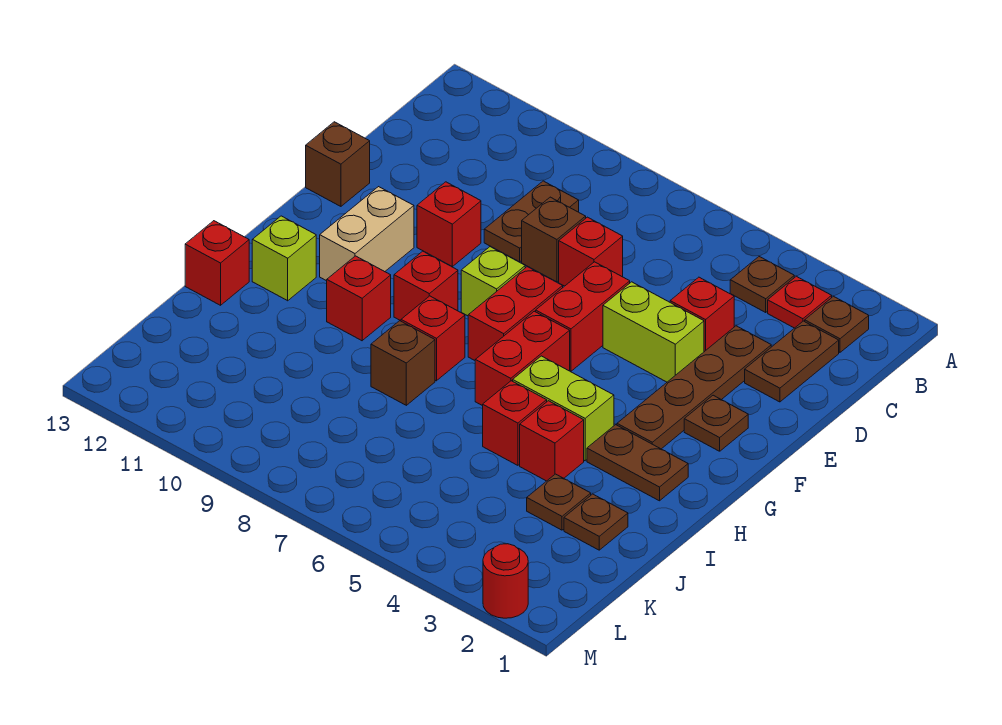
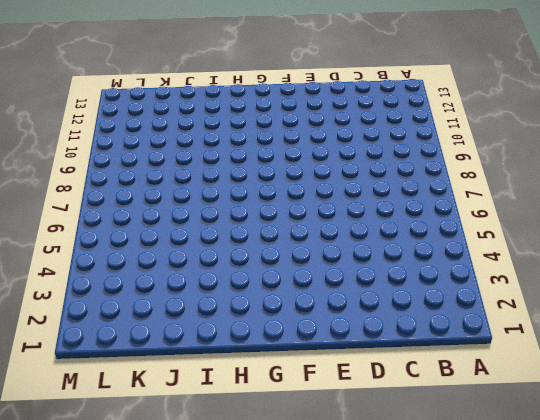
none -> brown 1x1 plate [805,296,869,352]
none -> red 1x1 plate [768,276,832,328]
none -> brown 1x1 plate [730,257,794,312]
none -> brown 1x2 plate [745,321,839,402]

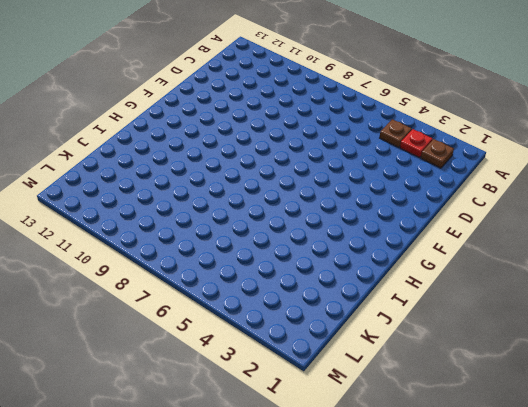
none -> brown 1x2 plate [745,321,839,402]
none -> brown 1x2 plate [484,181,579,262]
none -> brown 1x4 plate [617,326,771,449]
none -> red 1x1 brick [670,277,734,352]

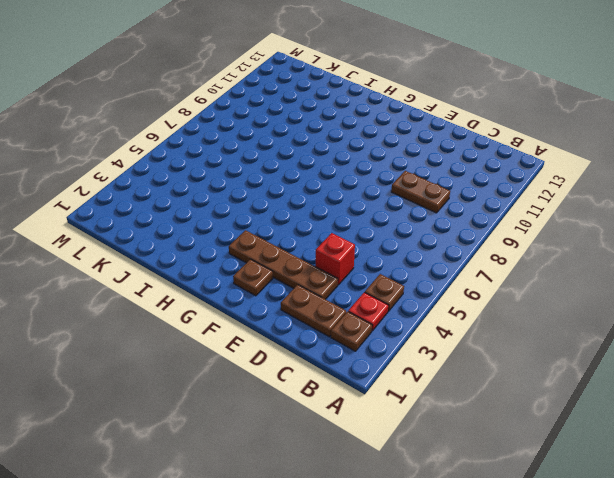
none -> red 1x1 brick [559,217,623,286]
none -> brown 1x1 brick [522,197,586,282]
none -> lime 1x2 brick [603,282,704,382]
none -> red 1x2 brick [536,262,630,371]

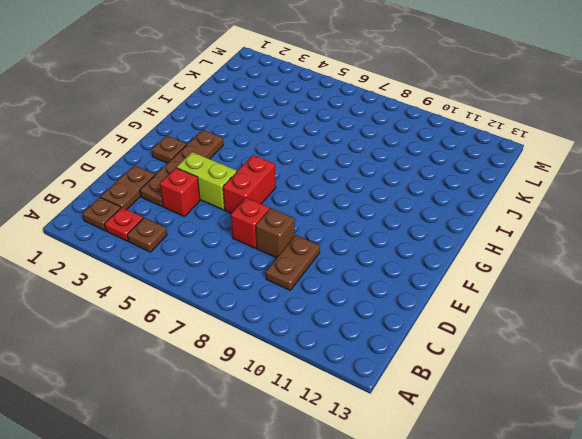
none -> red 1x1 brick [417,182,481,266]
none -> brown 1x1 brick [306,122,370,206]
none -> red 1x2 brick [468,267,563,360]
none -> lime 1x1 brick [461,247,525,316]

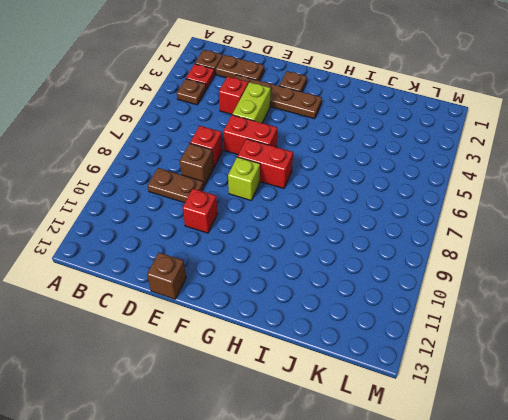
none -> tan 1x2 brick [320,187,414,281]
none -> red 1x2 brick [475,311,570,406]
none -> red 1x1 brick [394,251,458,321]
none -> brown 1x2 plate [587,425,688,501]

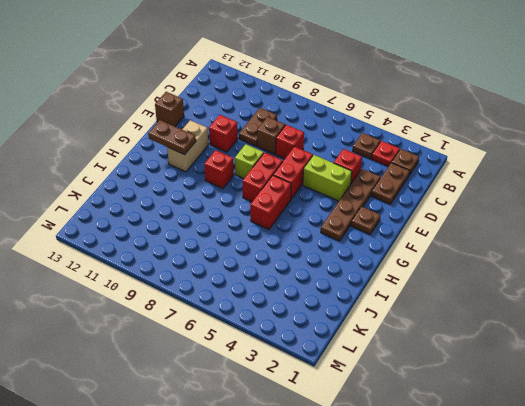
brown 1x2 plate [148,120,196,155] -> brown 1x2 plate moved to [587,425,688,501]
none -> lime 1x2 brick [513,356,614,461]
none -> red 1x1 brick [401,296,465,381]
none -> red 1x1 brick [327,256,391,341]
none -> lime 1x1 brick [252,216,316,301]

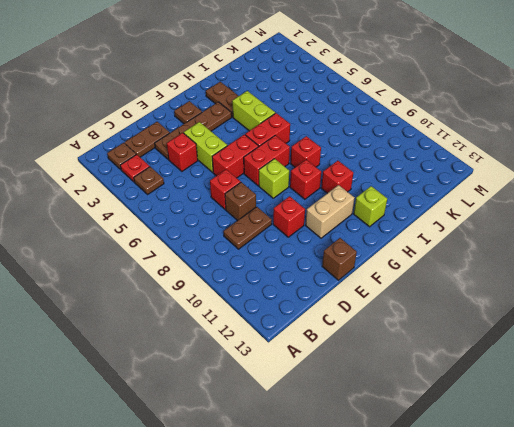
none -> red 1x1 brick [520,401,584,481]
none -> red 1x1 brick [483,381,547,465]
none -> brown 1x1 brick [371,321,435,405]
none -> red 1x1 brick [185,221,249,305]

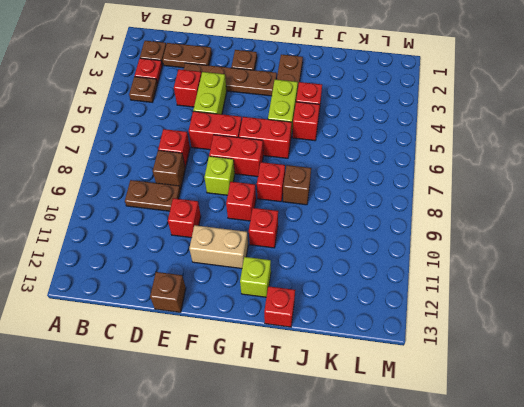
none -> brown 1x1 plate [564,494,628,550]
none -> brown 1x1 plate [527,474,591,530]
none -> red 1x1 round brick [483,544,528,618]

